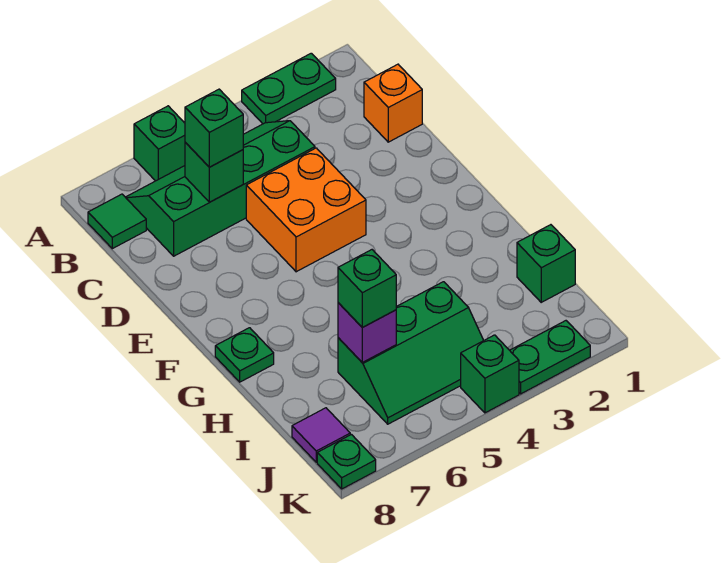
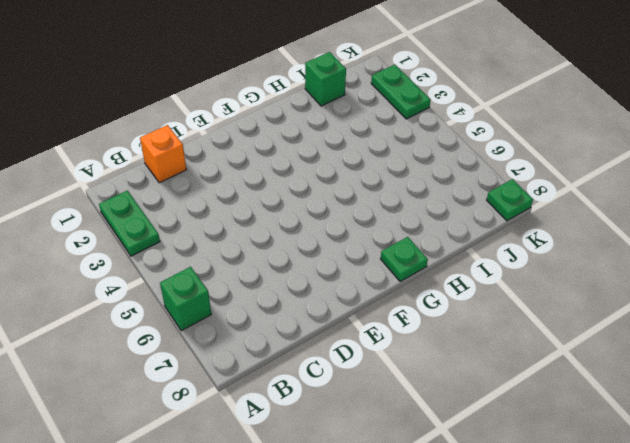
none -> green 2x4 slope [126,121,315,256]
none -> green 1x1 tile [88,194,146,249]
none -> orange 2x2 brick [246,148,366,272]

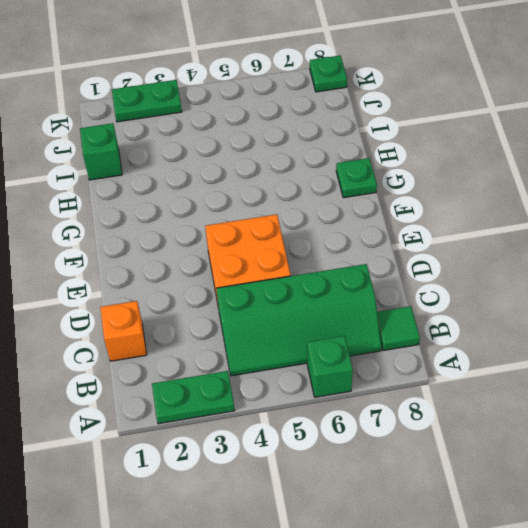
none -> green 2x3 slope [338,282,484,424]
none -> purple 1x1 tile [292,408,350,462]
none -> green 1x1 brick [461,335,519,413]

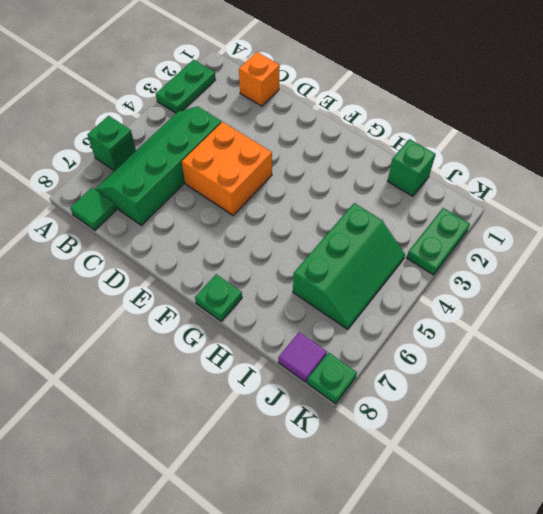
none -> green 1x1 brick [461,335,519,413]
none -> green 1x1 brick [185,143,243,202]
none -> purple 1x1 brick [338,303,396,362]

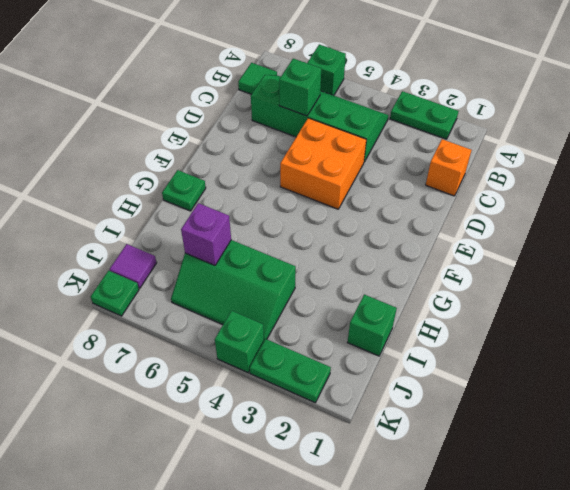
none -> green 1x1 brick [185,89,243,167]
none -> green 1x1 brick [338,250,396,327]

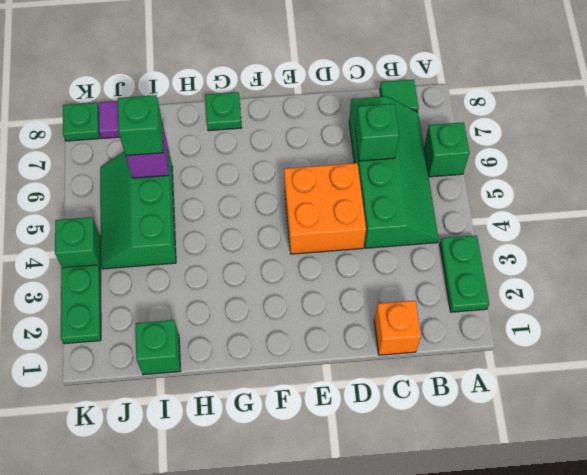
none -> green 1x1 brick [185,89,243,167]

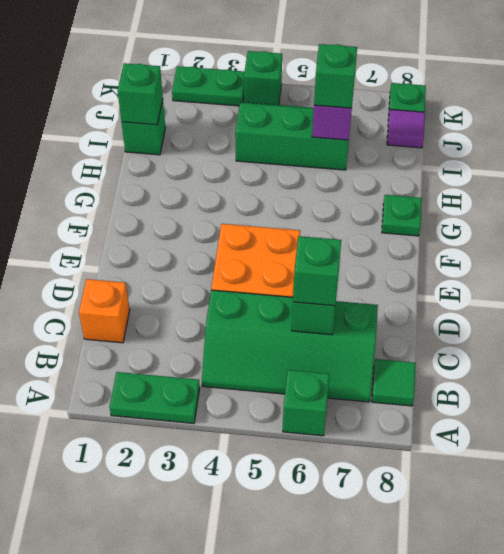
green 1x1 brick [118,63,163,125] -> none

